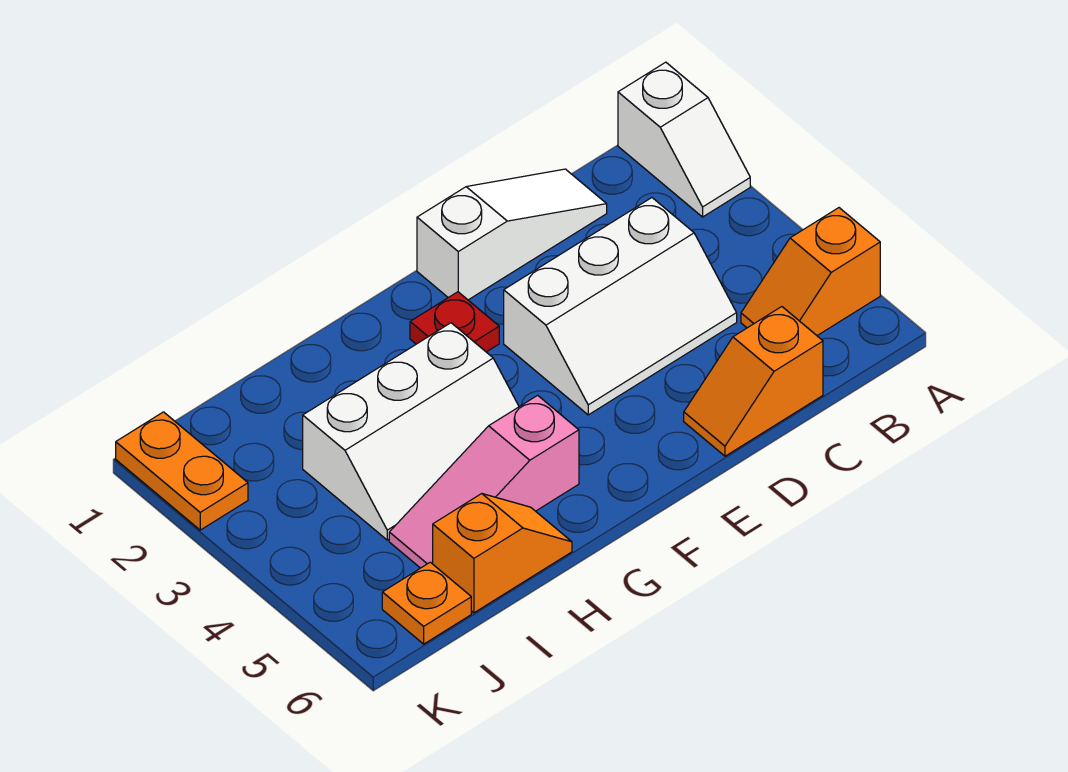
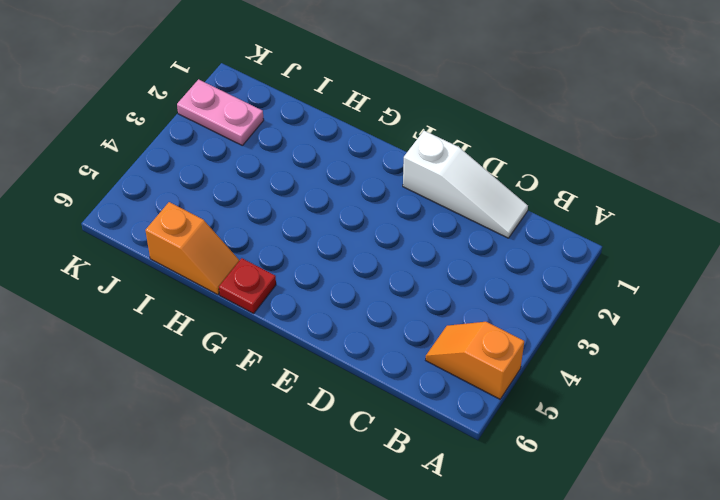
red 1x1 plate [219,258,276,313] -> red 1x1 plate moved to [410,292,499,352]
pink 1x2 plate [177,79,264,145] -> orange 1x2 plate [116,412,248,530]
none -> white 1x2 slope [618,62,750,217]
none -> white 2x3 slope [504,198,737,415]

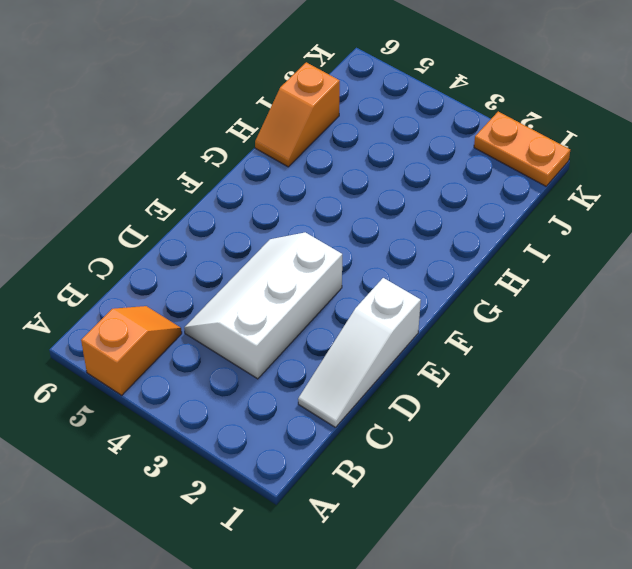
none -> white 1x2 slope [618,62,750,217]
none -> orange 1x2 slope [684,307,823,456]

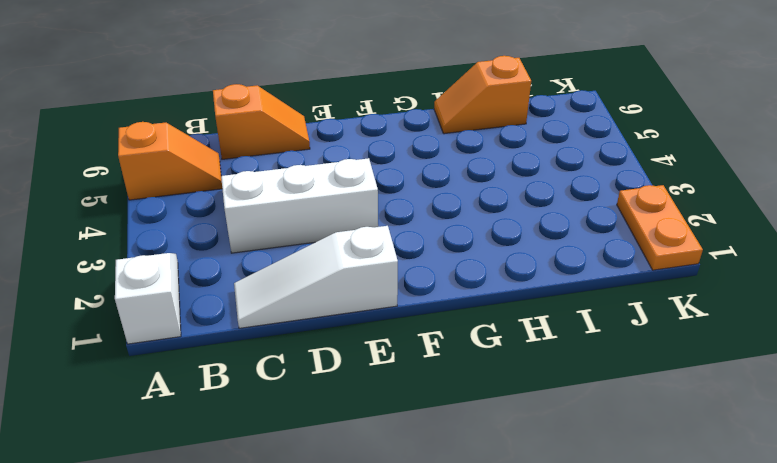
none -> red 1x1 plate [410,292,499,352]
none -> white 2x3 slope [303,323,519,540]

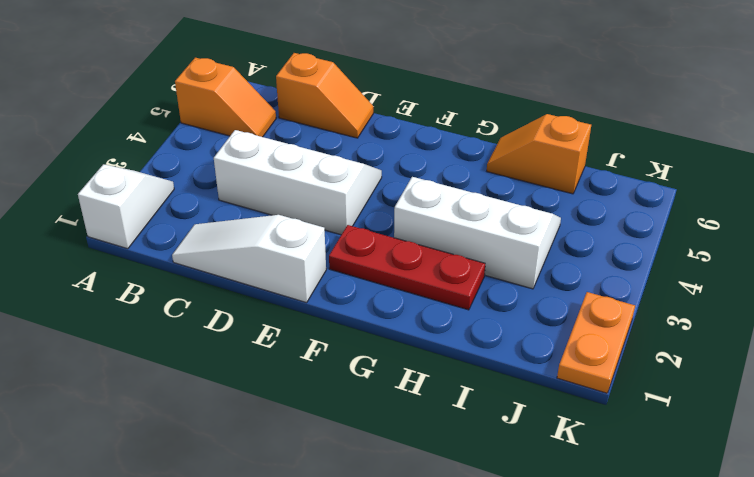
red 1x3 plate [329,225,485,310] -> red 1x1 plate [410,292,499,352]
none -> pink 1x3 slope [389,395,579,568]
none -> orange 1x1 plate [382,562,471,644]

